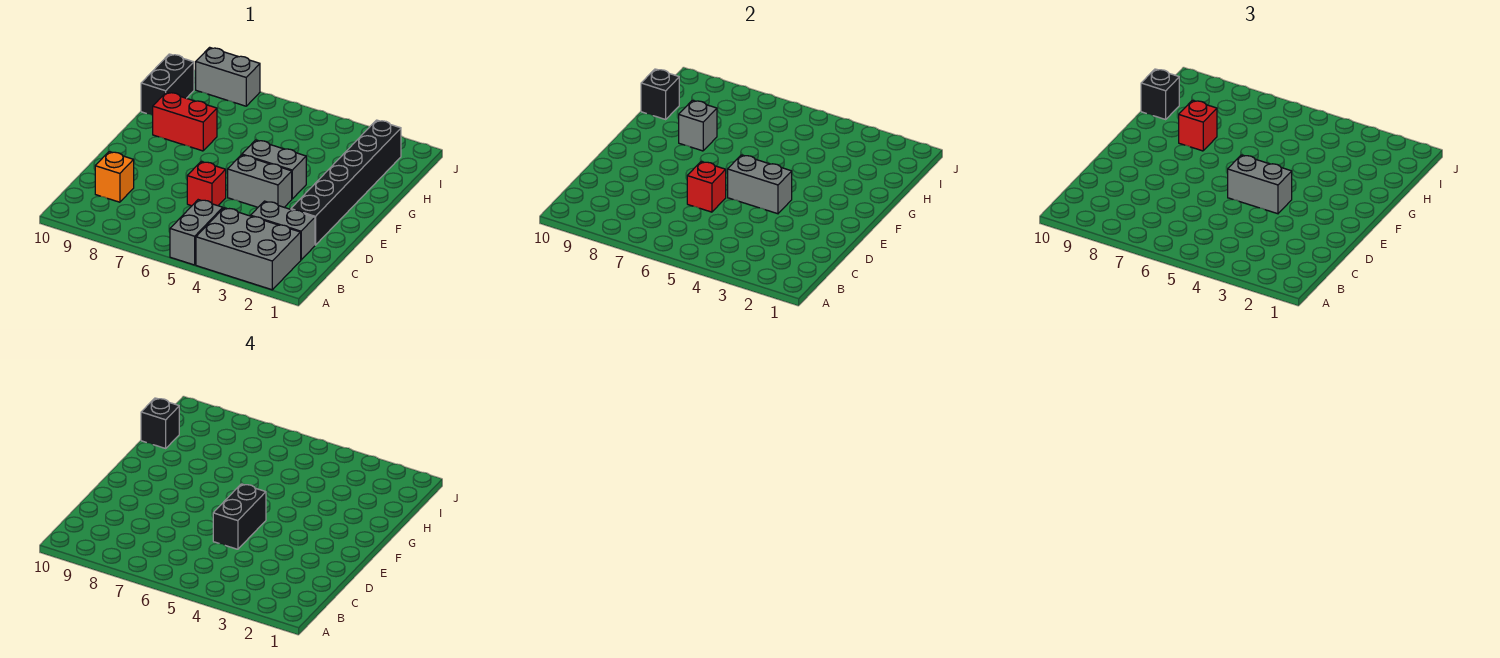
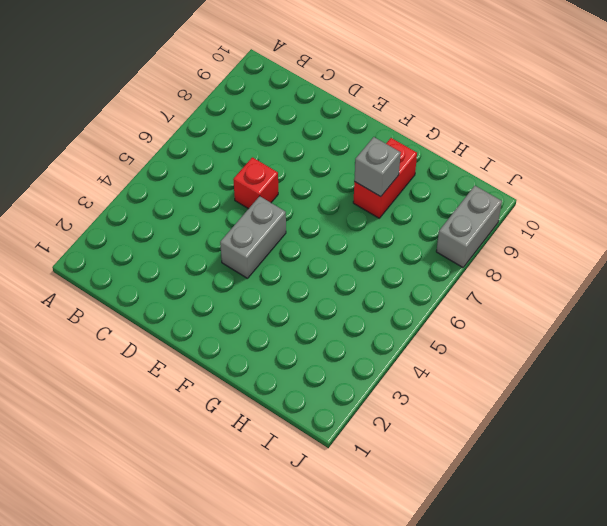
none -> grey 2x3 brick [196,208,301,290]
none -> grey 1x2 brick [170,200,223,265]
none -> grey 1x2 brick [251,201,315,260]

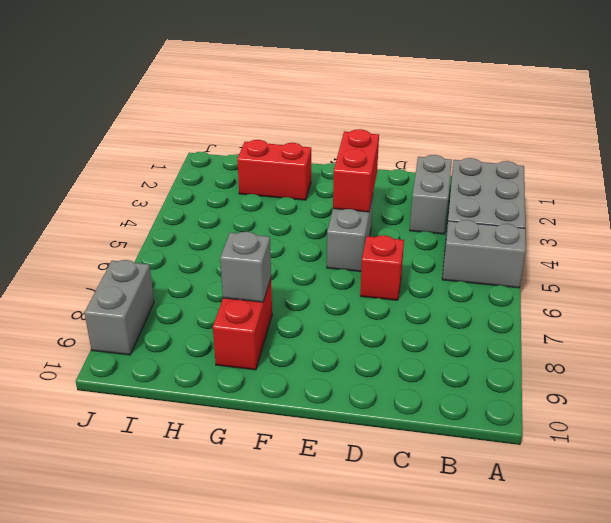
red 1x2 brick [333,129,379,212] -> grey 1x2 brick [728,155,792,214]
red 1x2 brick [237,140,311,200] -> black 1x6 brick [291,120,401,245]
none -> orange 1x1 brick [95,152,134,202]
none -> grey 1x2 brick [242,140,306,199]
none -> black 1x2 brick [141,54,194,115]

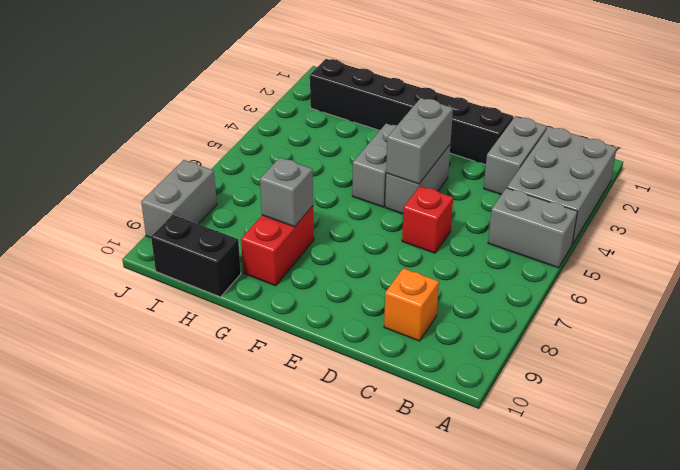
none -> red 1x1 brick [687,162,726,212]
none -> black 1x1 brick [641,69,679,119]
none -> grey 1x2 brick [1228,155,1292,214]

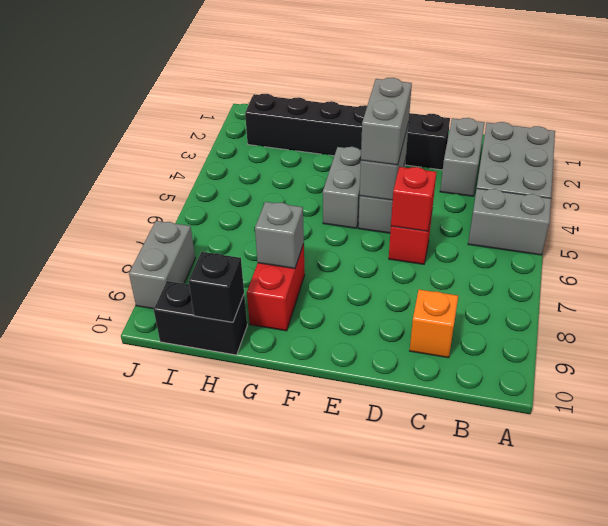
none -> red 1x1 brick [1179,100,1217,151]
none -> black 1x1 brick [1141,69,1179,119]
none -> black 1x2 brick [213,484,266,549]

